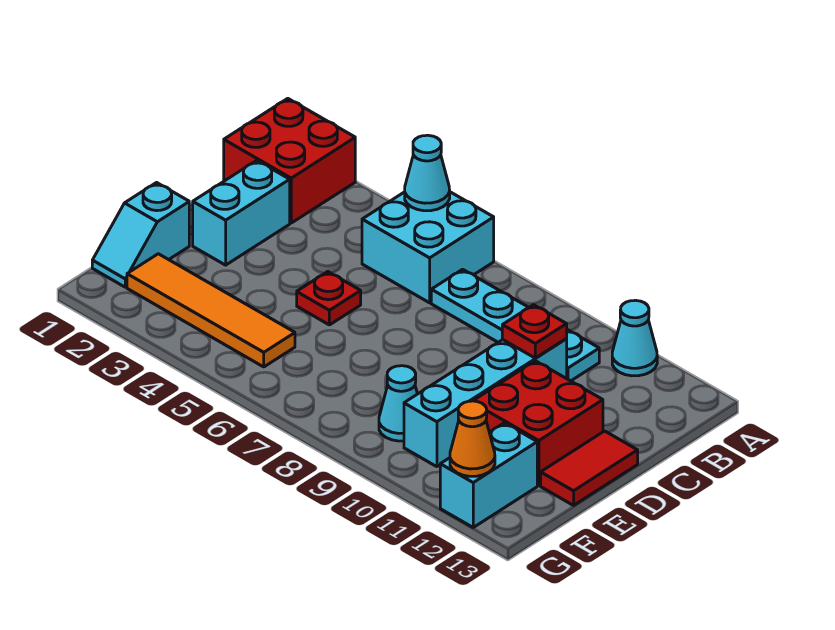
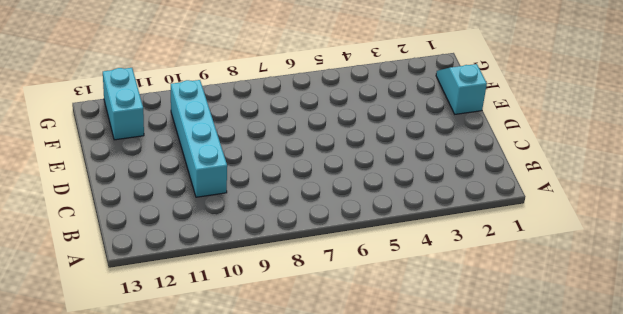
none -> red 2x2 brick [224,99,355,223]
none -> cyan 2x2 brick [362,192,494,303]
none -> cyan 1x1 cone [612,300,657,376]

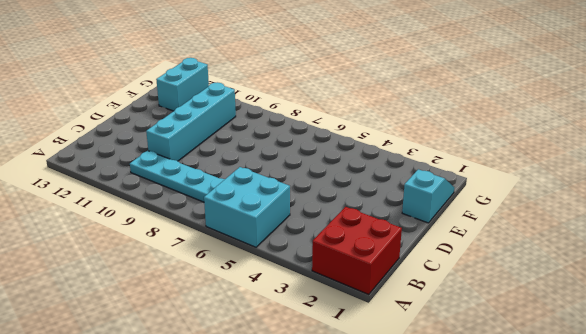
none -> cyan 1x1 cone [612,300,657,376]
none -> cyan 1x2 brick [193,160,290,265]
none -> red 1x1 plate [297,272,361,325]

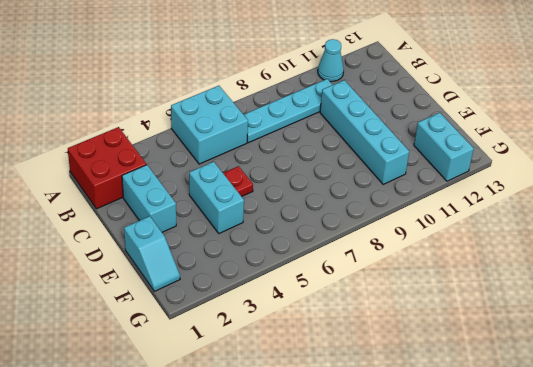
cyan 1x2 brick [189,162,244,233] -> none
none -> red 2x2 brick [473,361,603,485]
none -> red 1x2 tile [541,431,638,505]
none -> orange 1x4 tile [127,254,295,367]

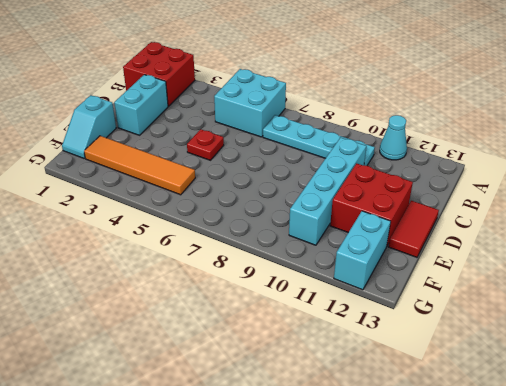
none -> cyan 1x1 cone [379,366,417,441]
none -> cyan 1x1 cone [405,135,450,211]
none -> red 1x1 plate [502,305,567,358]

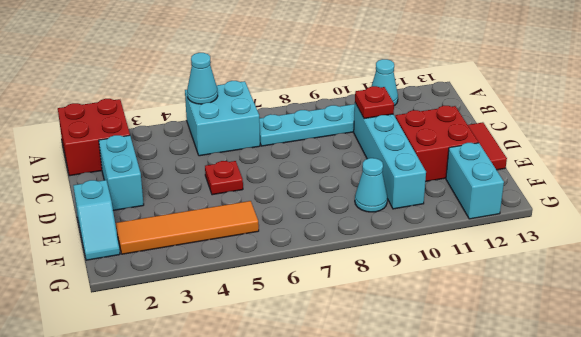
none -> orange 1x1 cone [450,401,495,476]

